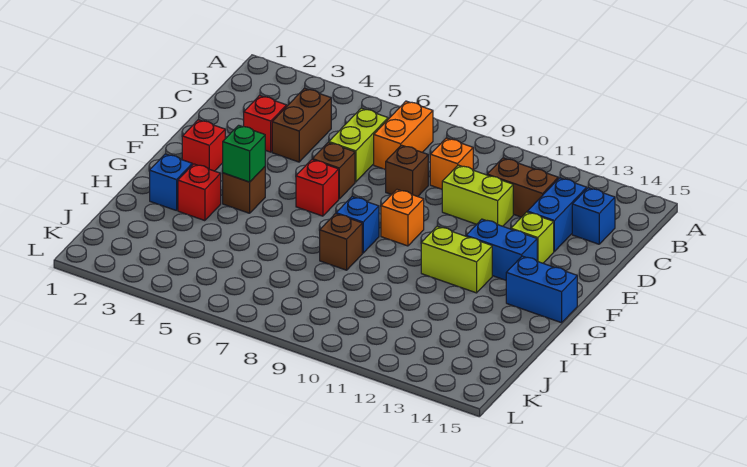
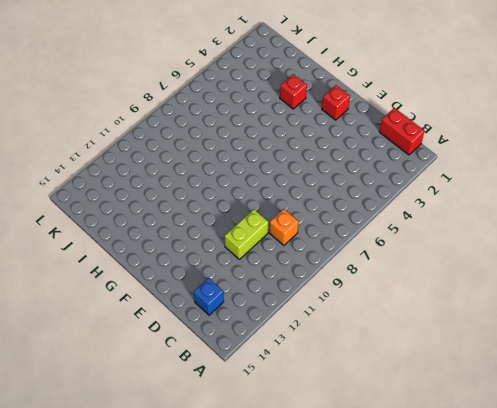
red 1x2 brick [379,108,424,155] -> none
none -> orange 1x2 brick [374,101,433,170]
none -> brown 1x2 brick [272,88,331,162]
none -> lime 1x2 brick [329,108,388,182]

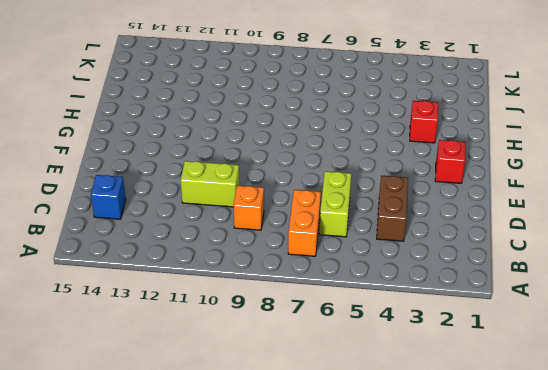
none -> brown 1x2 brick [487,158,558,217]
none -> blue 1x2 brick [527,178,587,251]
none -> red 1x1 brick [244,96,287,152]

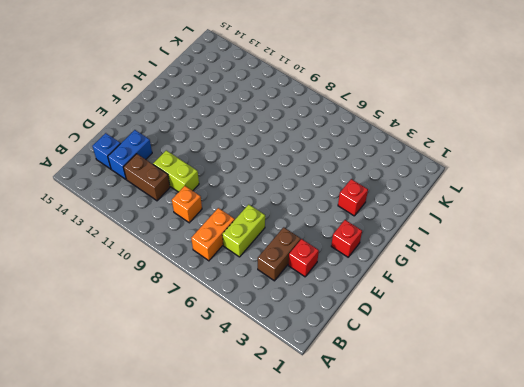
none -> brown 1x1 brick [386,145,428,197]
none -> brown 1x1 brick [312,142,355,199]
none -> lime 1x1 brick [511,212,554,263]

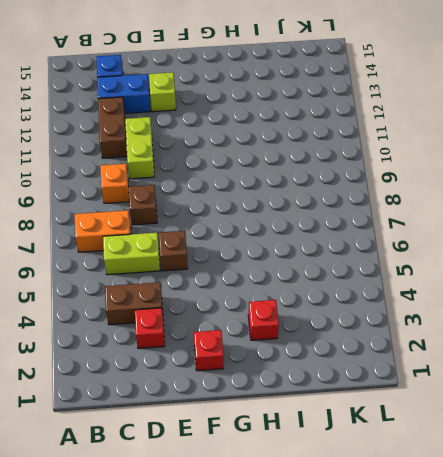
none -> red 1x1 brick [296,160,339,216]
none -> orange 1x1 brick [381,190,424,246]
none -> blue 1x2 brick [466,219,537,280]

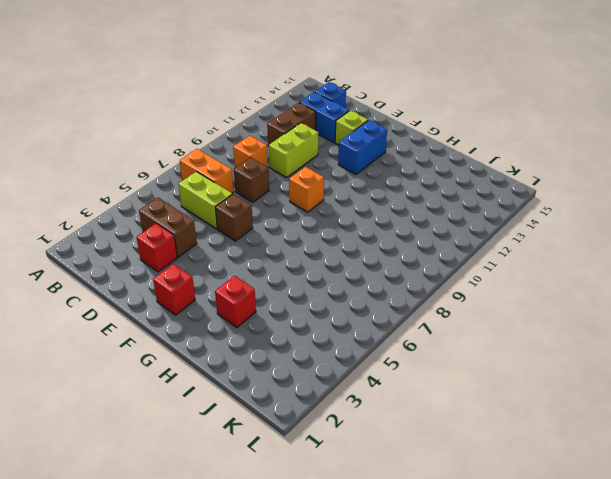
none -> red 1x1 brick [296,160,339,216]
none -> brown 1x1 brick [223,167,265,213]
none -> blue 1x1 brick [336,197,379,253]

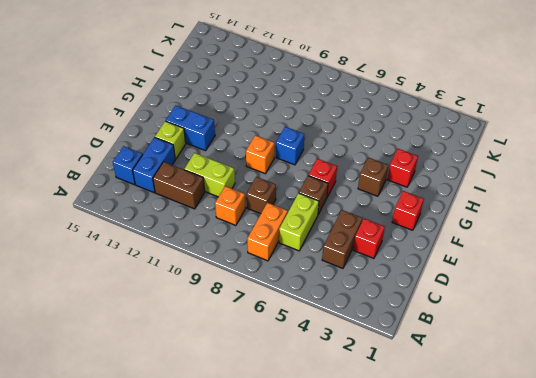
none -> lime 1x2 brick [421,226,492,293]
none -> blue 1x2 brick [506,256,577,323]
none -> blue 1x1 brick [150,154,192,211]

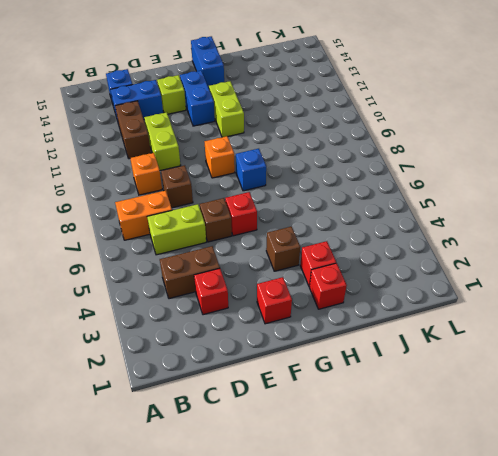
red 1x1 brick [309,263,347,309] -> blue 1x1 brick [150,154,192,211]
none -> brown 1x1 brick [320,214,362,270]
none -> green 1x1 brick [222,125,265,182]

